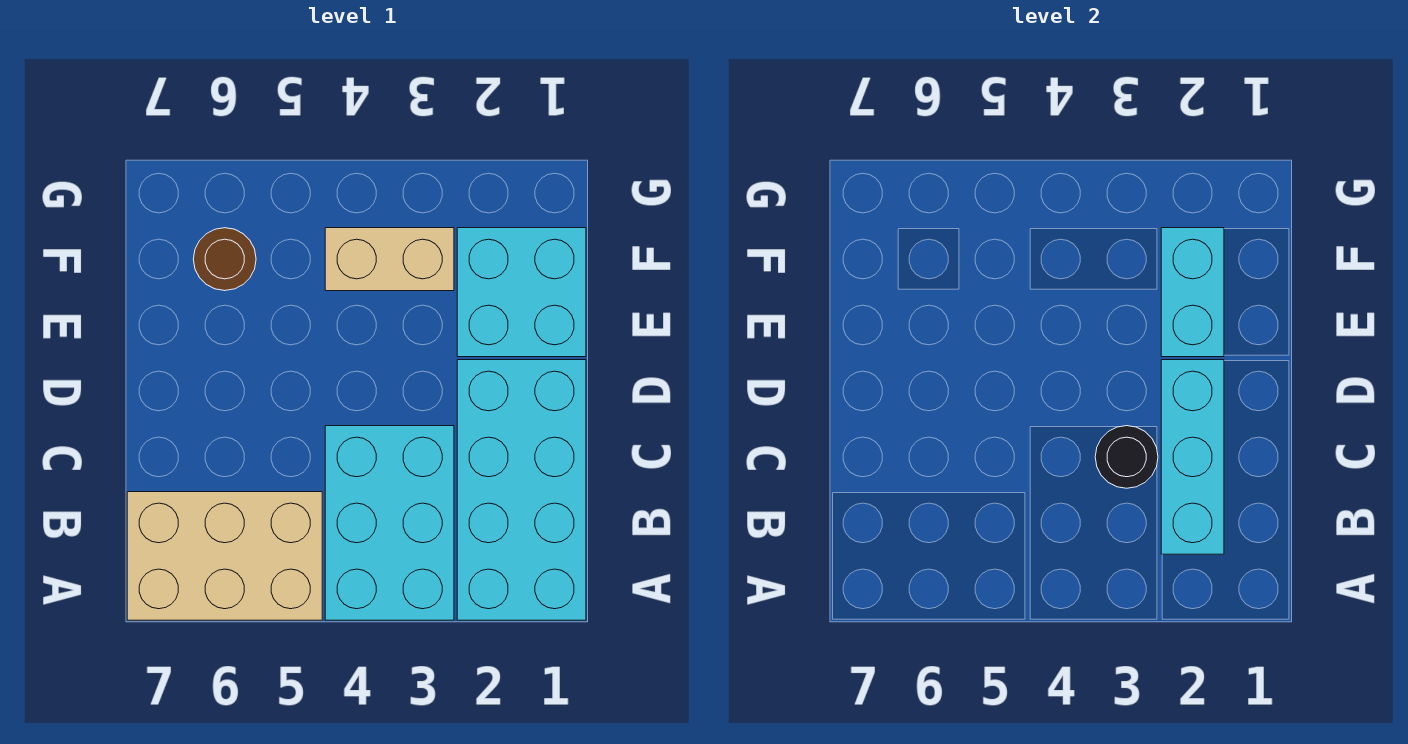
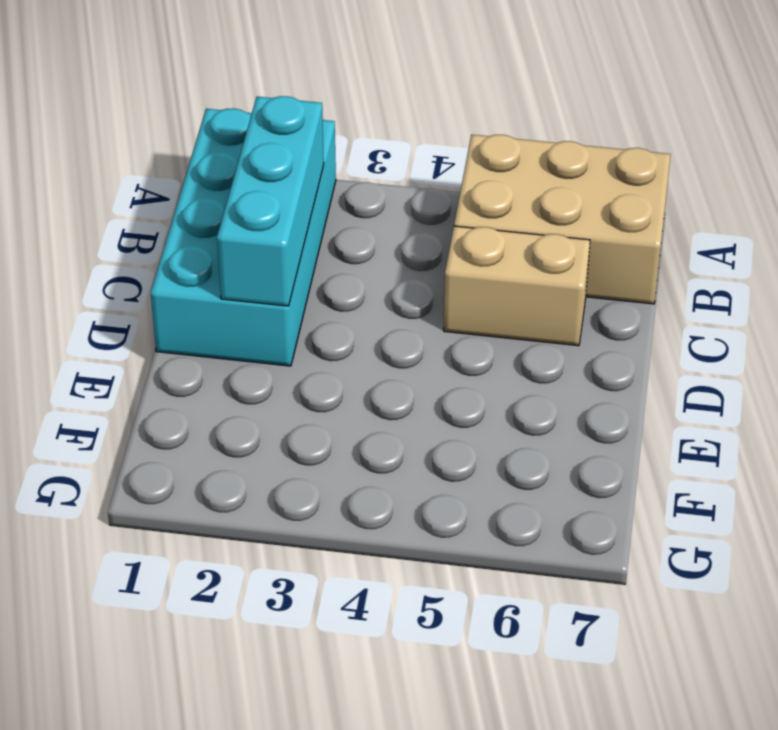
tan 1x2 brick [444,226,590,346] -> tan 1x2 brick moved to [325,228,454,291]
none -> cyan 2x3 brick [325,426,454,620]
none -> cyan 2x2 brick [457,228,586,357]

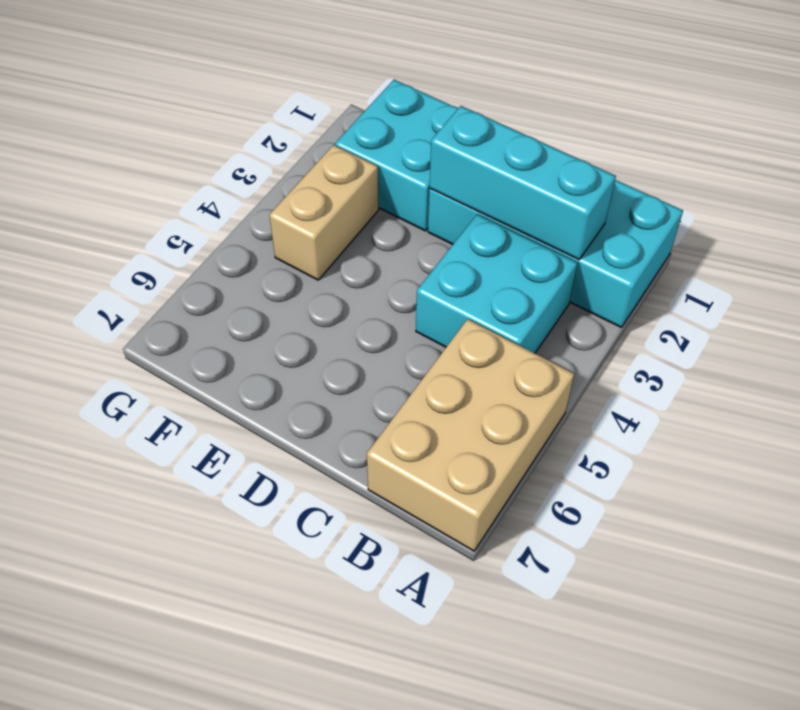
cyan 2x2 brick [416,214,578,353] -> cyan 2x3 brick [325,426,454,620]
none -> brown 1x1 round brick [193,228,256,291]
none -> black 1x1 round brick [1095,426,1158,488]

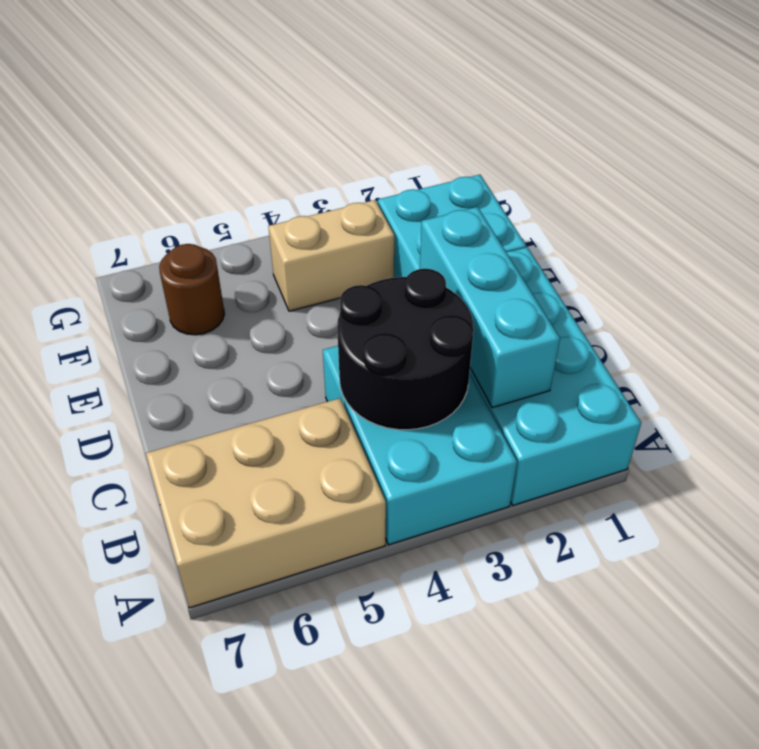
black 2x2 round brick [337,269,474,430] -> black 1x1 round brick [1095,426,1158,488]
none -> cyan 1x2 brick [1161,228,1224,357]

